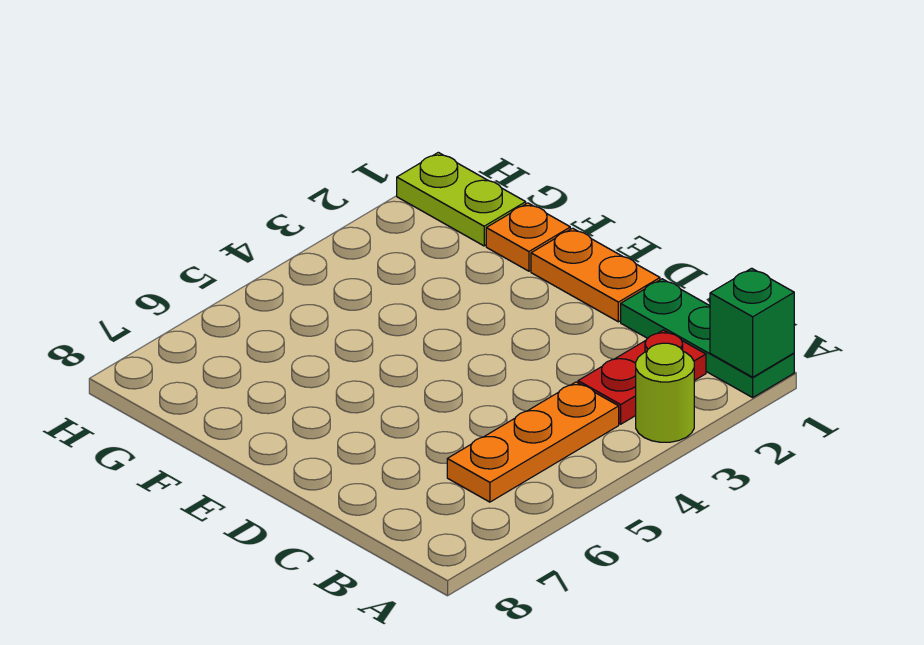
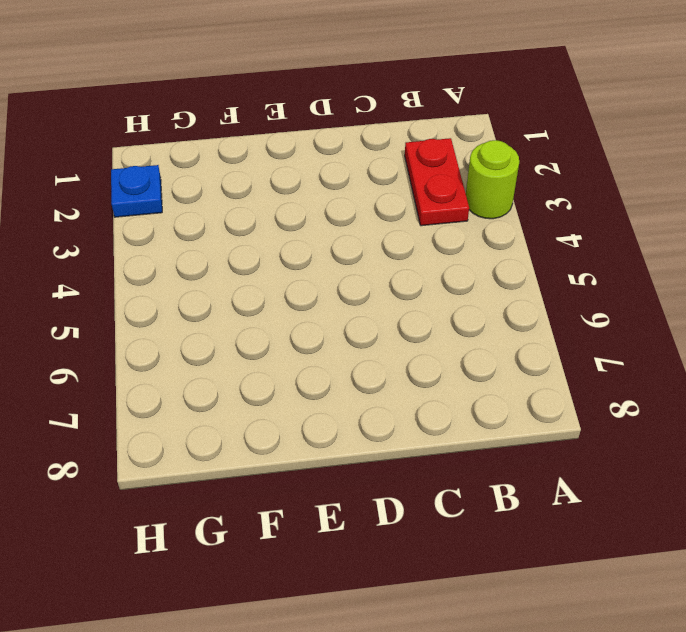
blue 1x1 plate [111,165,162,217] -> none
none -> green 1x3 plate [621,279,794,397]
none -> orange 1x3 plate [447,382,619,502]

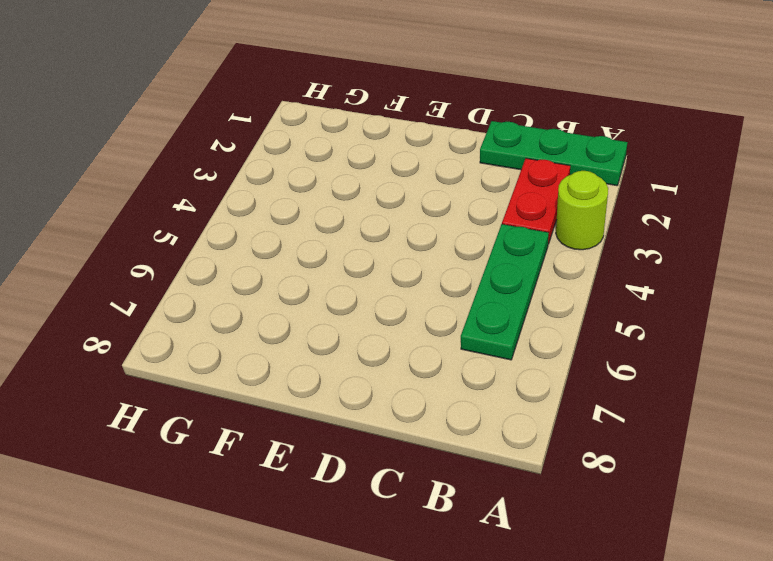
green 1x3 plate [461,224,549,360] -> orange 1x3 plate [447,382,619,502]
none -> orange 1x2 plate [531,228,660,322]
none -> orange 1x1 plate [486,203,570,271]

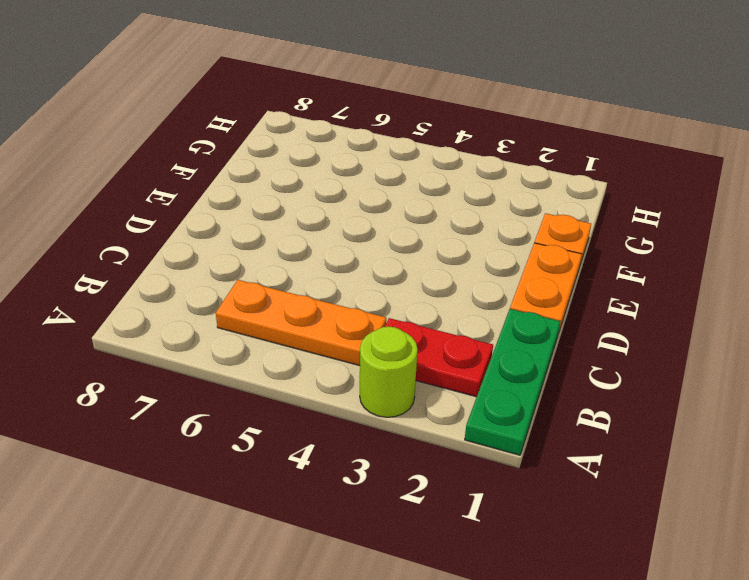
none -> lime 1x2 plate [397,152,526,246]
none -> green 1x1 brick [710,268,794,377]

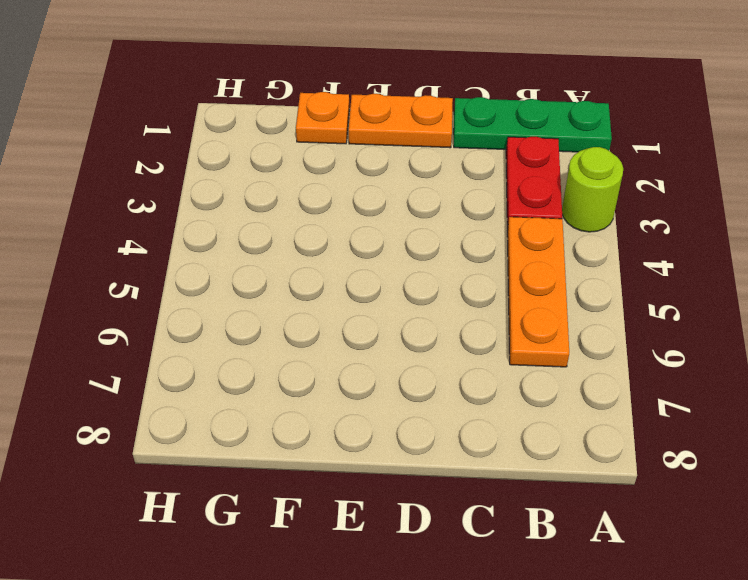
none -> lime 1x2 plate [397,152,526,246]
none -> green 1x1 brick [710,268,794,377]

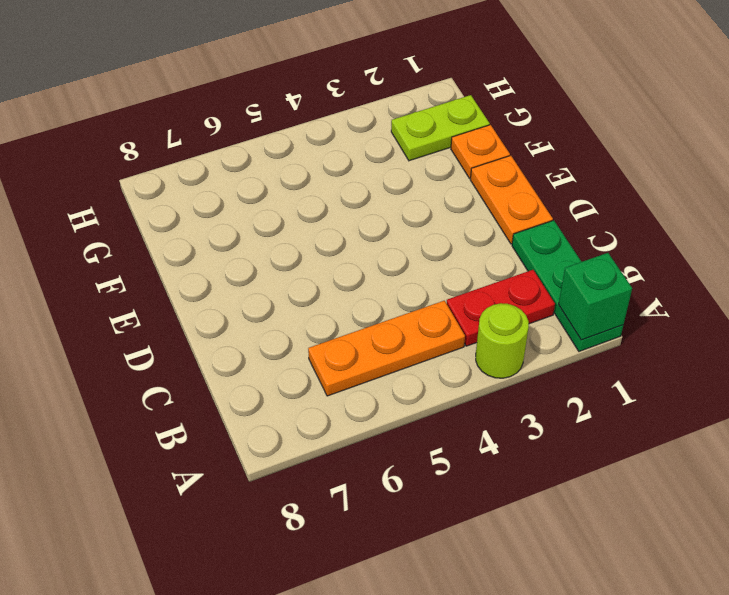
lime 1x2 plate [391,95,490,161] -> lime 1x2 plate turned to [397,152,526,246]

